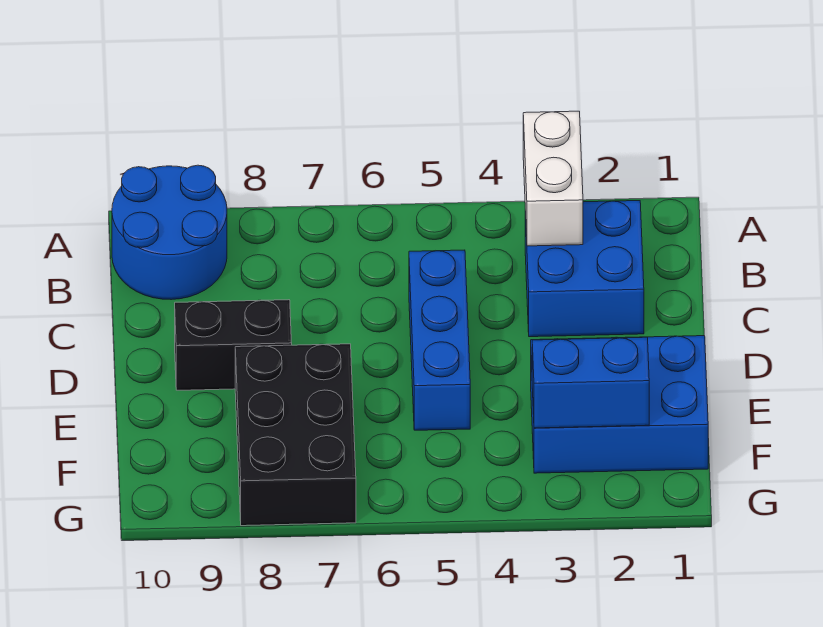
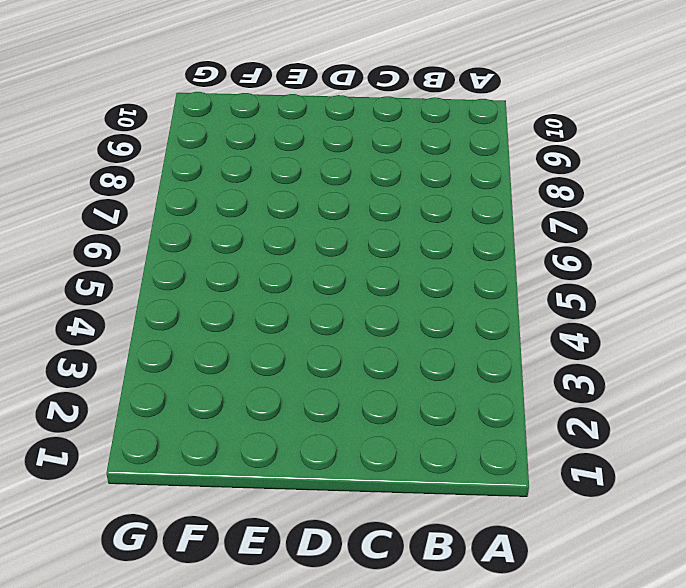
none -> blue 2x2 round brick [112,165,227,300]
none -> blue 2x2 brick [525,201,644,337]

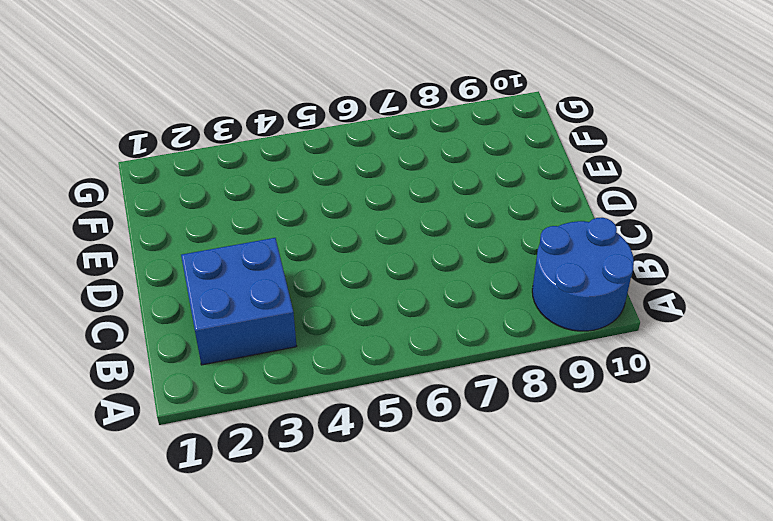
none -> blue 1x3 brick [409,250,470,430]
none -> black 1x2 brick [175,300,292,390]

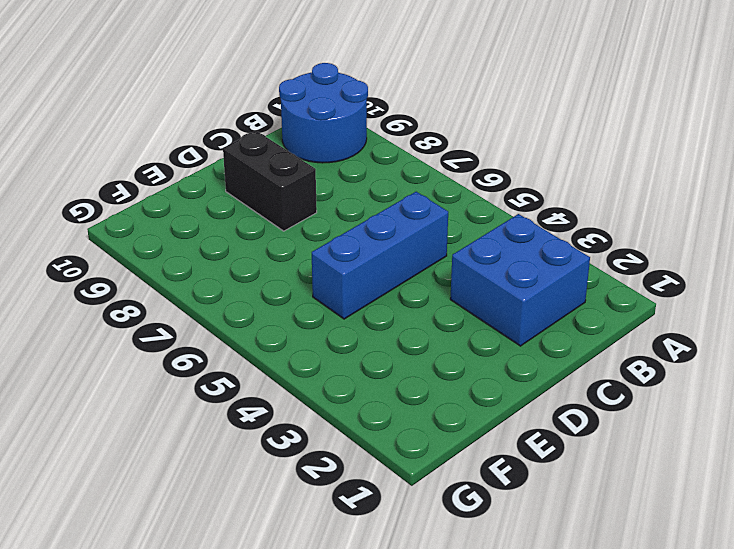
none -> blue 2x3 brick [531,336,708,473]
none -> black 2x3 brick [235,344,356,526]

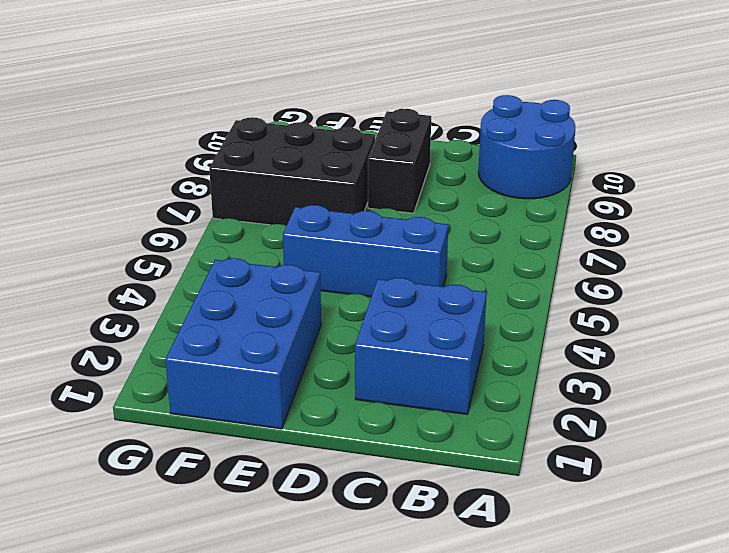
none -> white 1x2 brick [523,111,583,246]
none -> blue 1x2 brick [532,337,649,428]

